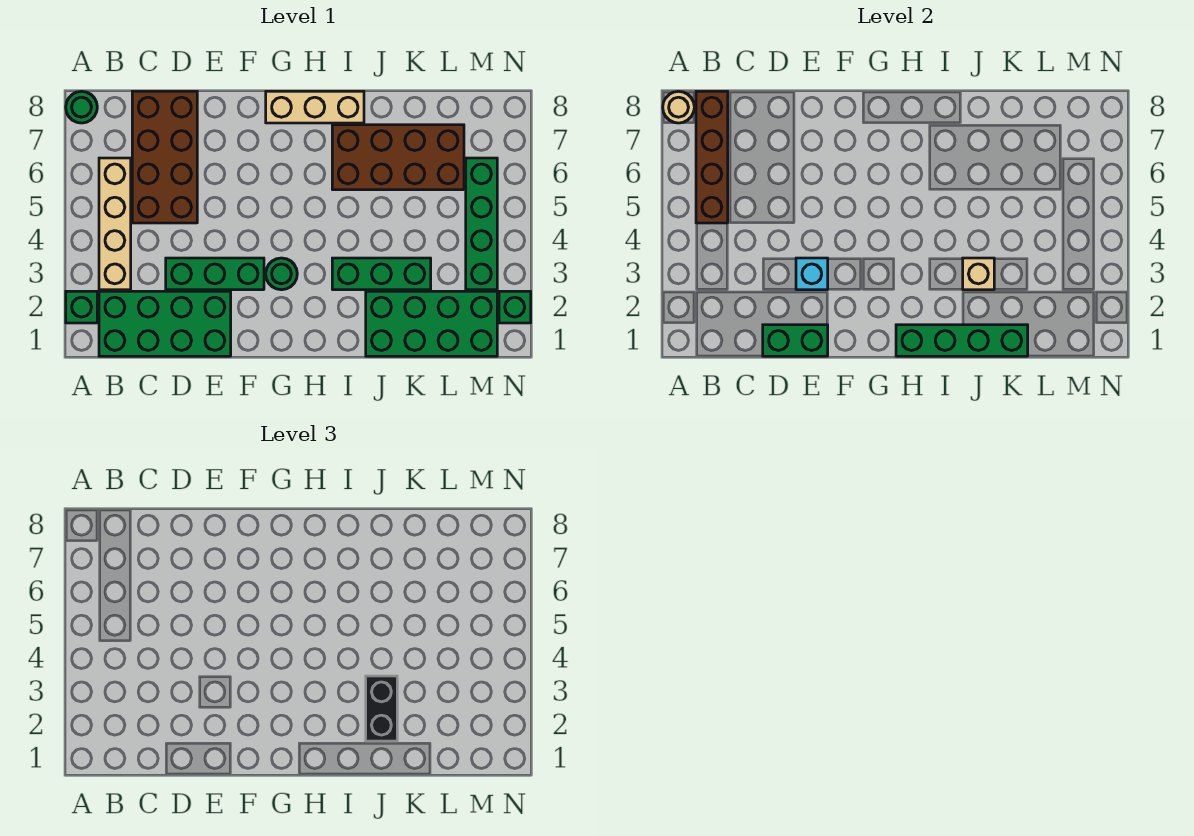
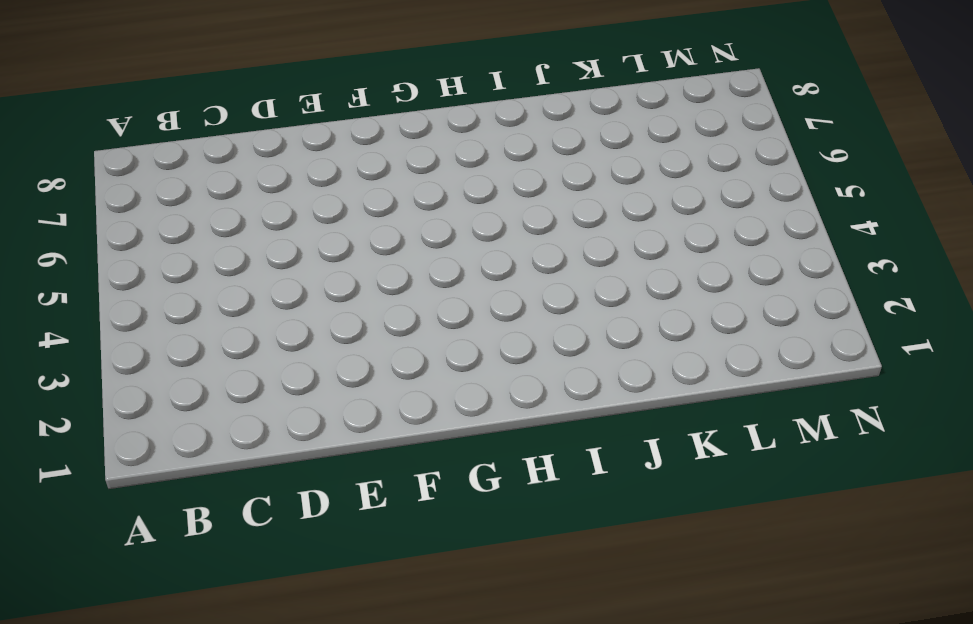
none -> green 1x1 brick [66,291,97,323]
none -> green 1x1 round brick [66,91,97,123]
none -> green 2x4 brick [99,291,231,356]

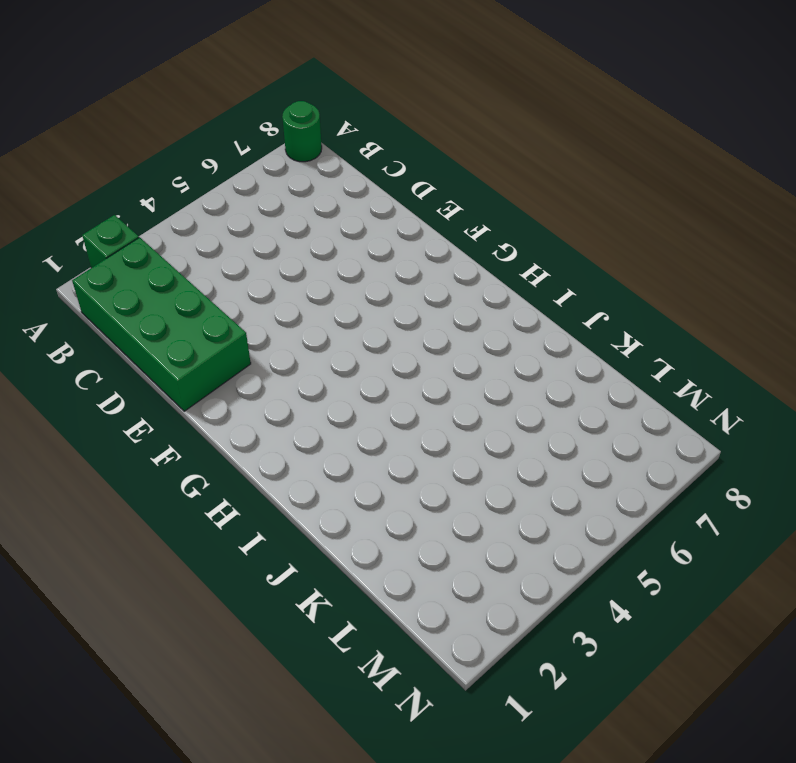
none -> tan 1x4 brick [99,158,131,290]
none -> brown 2x4 brick [132,91,197,223]
none -> green 1x3 brick [166,258,264,290]

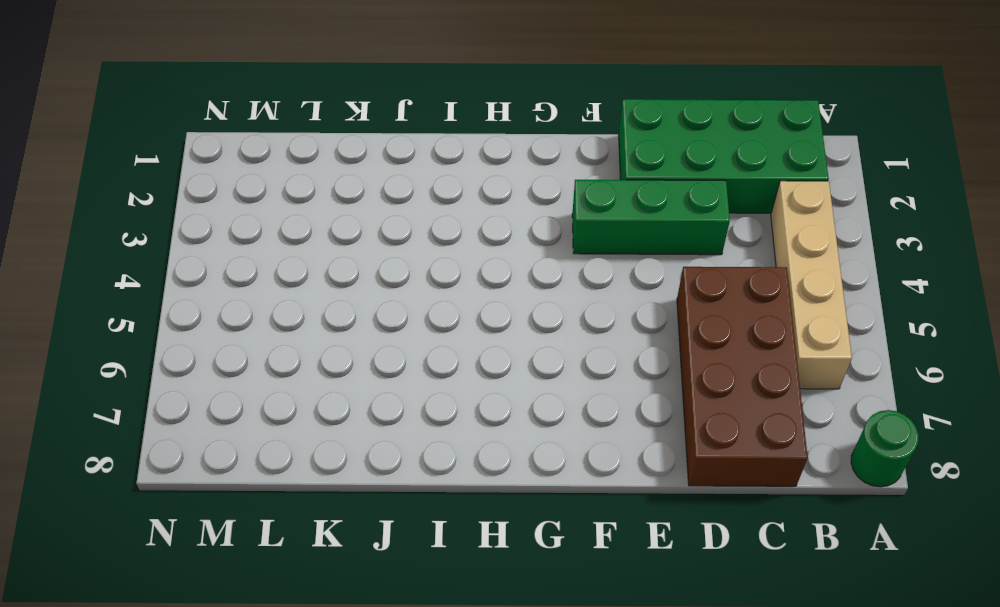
none -> green 1x1 brick [66,291,97,323]
none -> green 1x1 round brick [266,258,297,290]
none -> tan 1x3 brick [266,91,364,123]

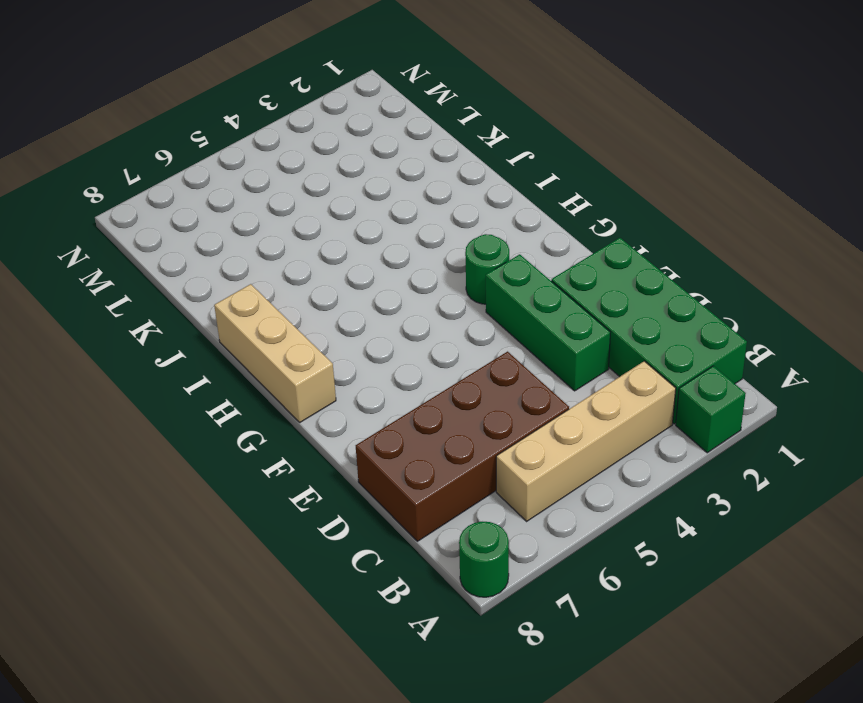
none -> green 1x3 brick [332,258,431,290]
none -> brown 2x4 brick [332,125,464,190]
none -> green 2x4 brick [366,291,497,356]

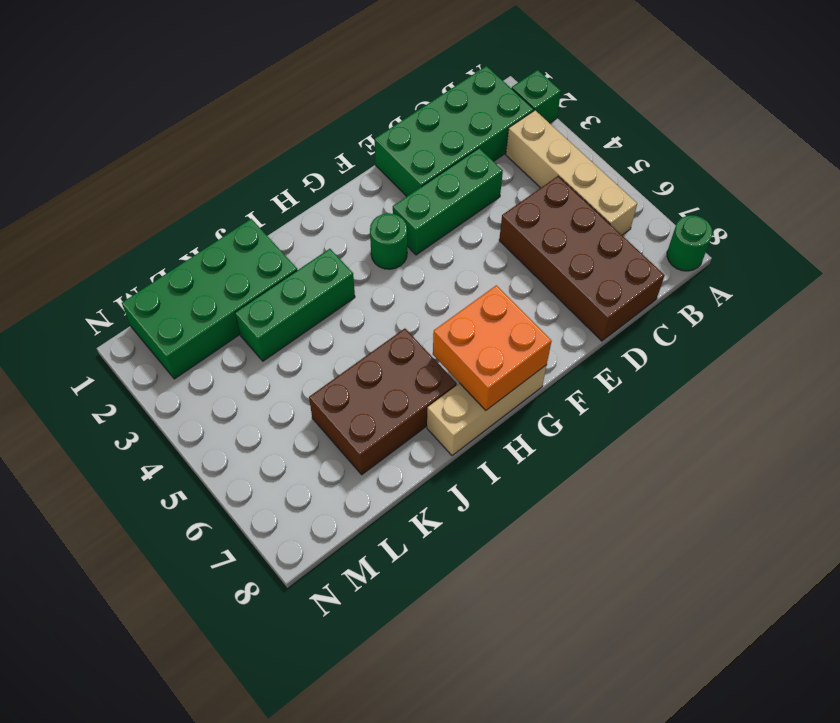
orange 2x2 brick [433,285,552,410] -> none
brown 2x3 brick [309,329,457,475] -> brown 2x4 brick [332,125,464,190]
none -> green 1x4 brick [466,158,497,290]
none -> green 1x1 brick [499,291,531,323]
none -> tan 1x1 round brick [663,91,694,123]

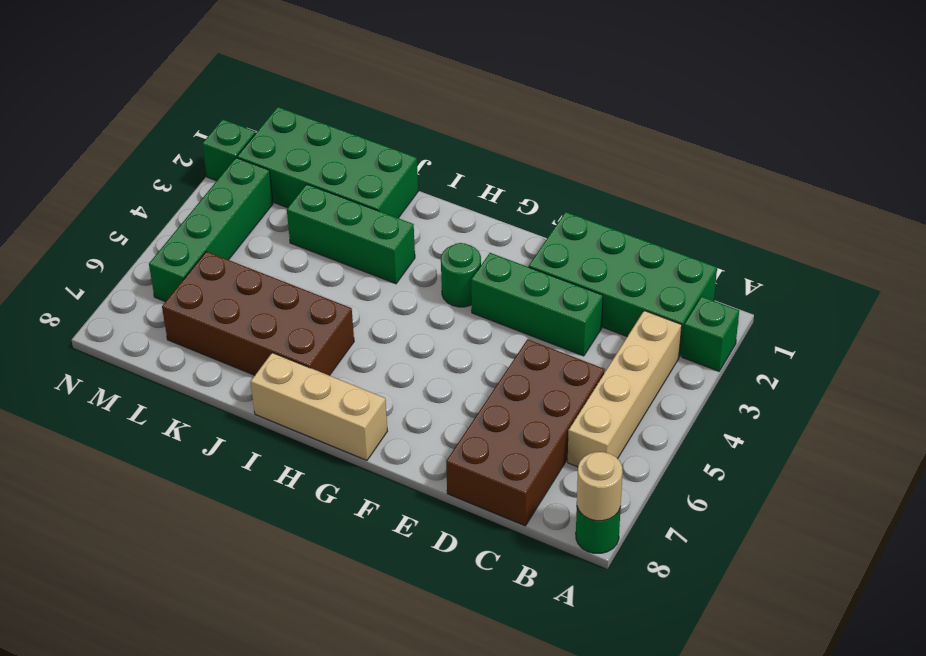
none -> brown 1x4 brick [696,91,728,223]
none -> green 1x2 brick [763,325,828,356]
none -> cyan 1x1 brick [796,258,828,290]

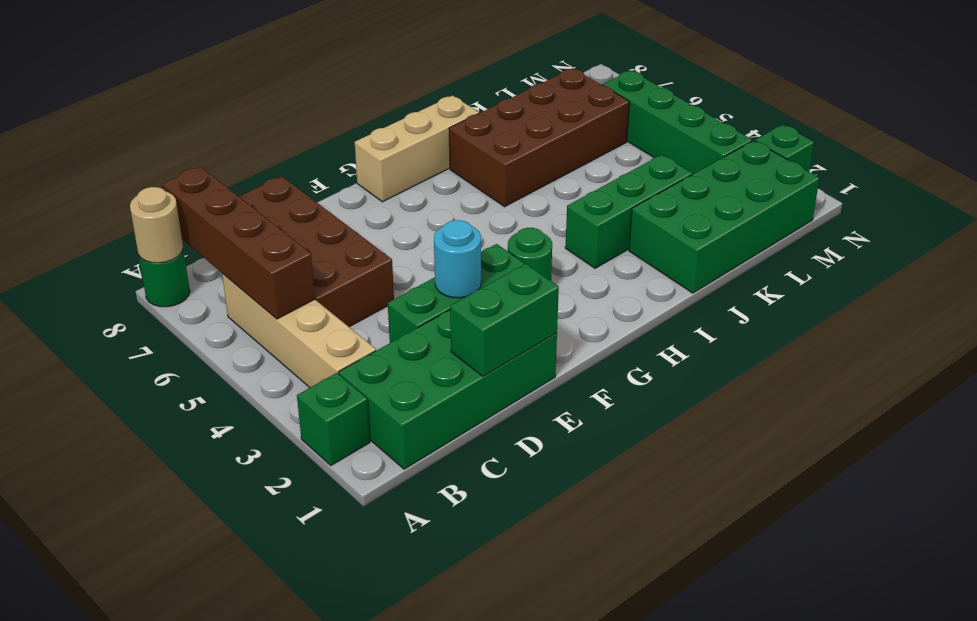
cyan 1x1 round brick [434,220,481,298] -> cyan 1x1 brick [796,258,828,290]
none -> green 1x4 brick [896,325,1028,356]
none -> tan 1x1 brick [963,258,994,290]
none -> black 1x2 brick [366,676,397,741]

